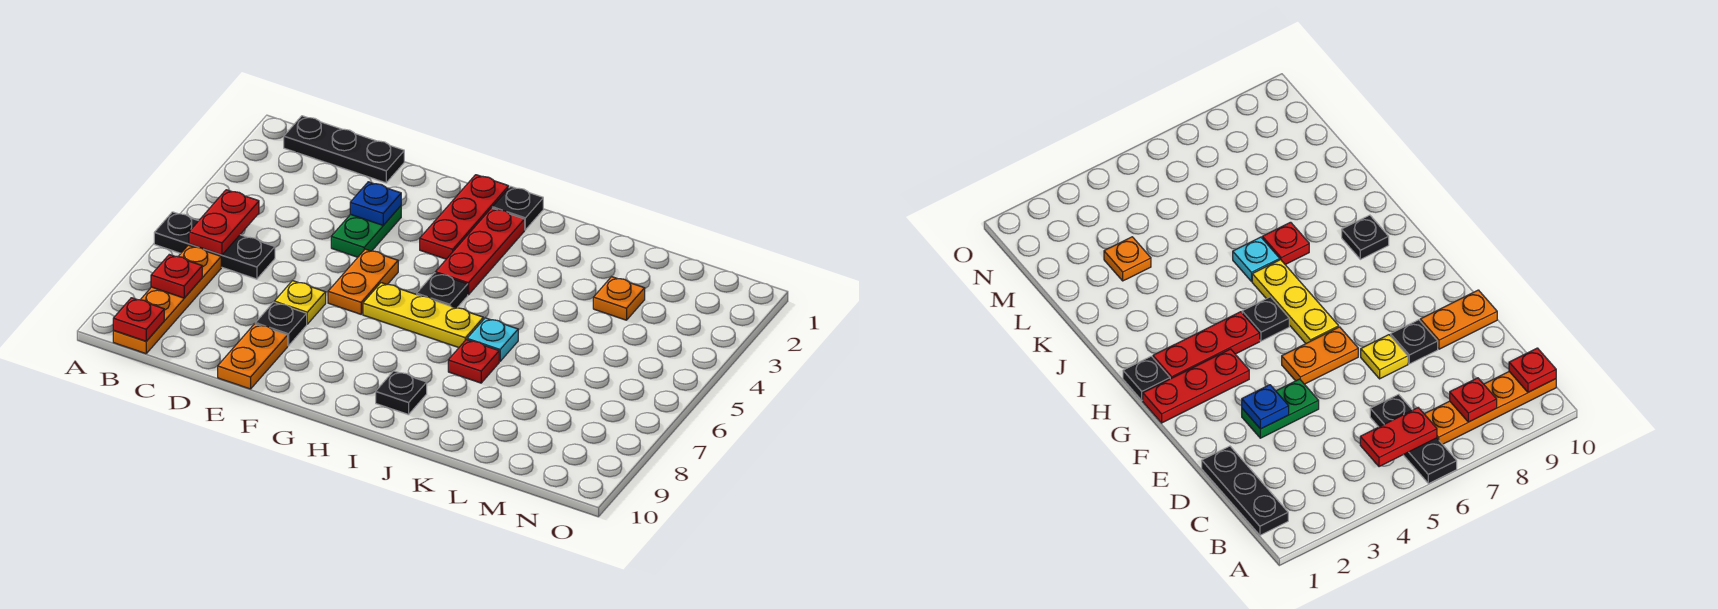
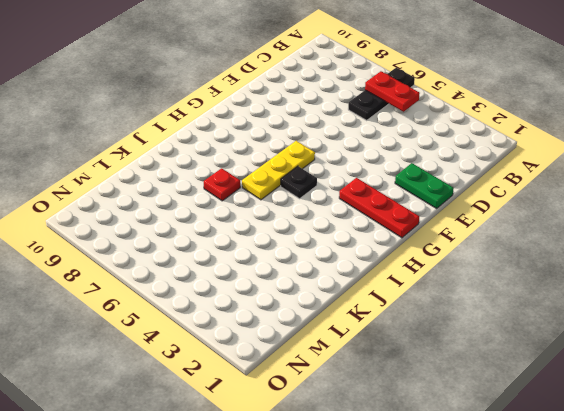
green 1x2 plate [395,163,454,208] -> green 1x2 plate moved to [331,206,401,257]
none -> black 1x3 plate [284,116,404,183]
none -> orange 1x4 plate [113,245,221,354]
none -> yellow 1x1 plate [274,281,326,324]

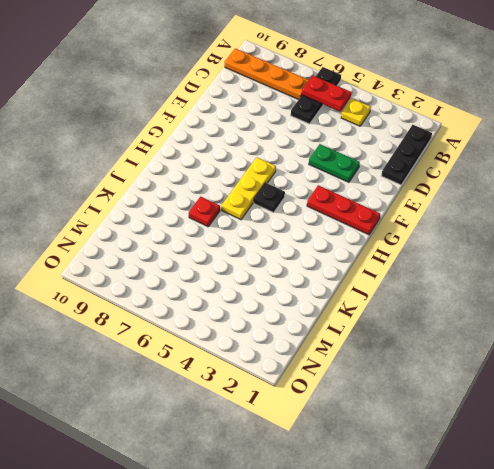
yellow 1x1 plate [341,99,371,126] -> yellow 1x1 plate moved to [274,281,326,324]
none -> black 1x1 plate [255,302,307,346]
none -> orange 1x2 plate [218,324,288,389]
none -> orange 1x2 plate [328,249,398,314]

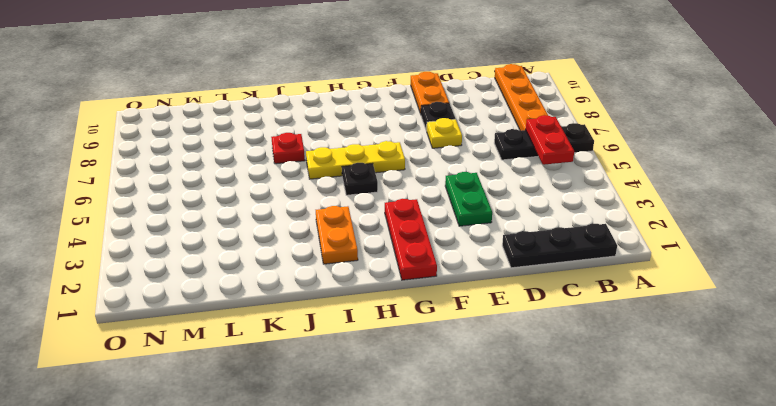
orange 1x2 plate [316,206,358,264] -> orange 1x2 plate moved to [328,249,398,314]
none -> black 1x1 plate [492,186,543,230]
none -> red 1x3 plate [436,208,525,295]
none -> black 1x1 plate [376,371,427,415]

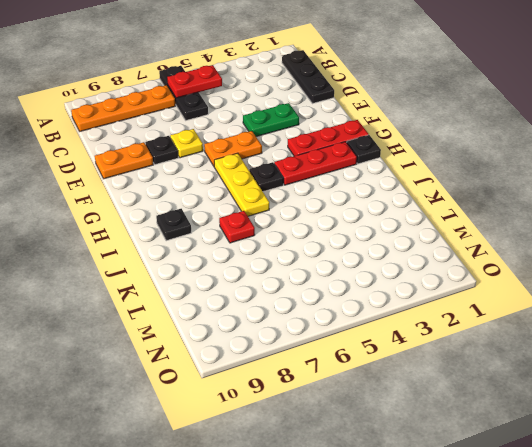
none -> cyan 1x1 plate [467,318,518,361]
none -> orange 1x1 plate [593,277,645,320]
none -> red 1x1 plate [151,255,202,298]

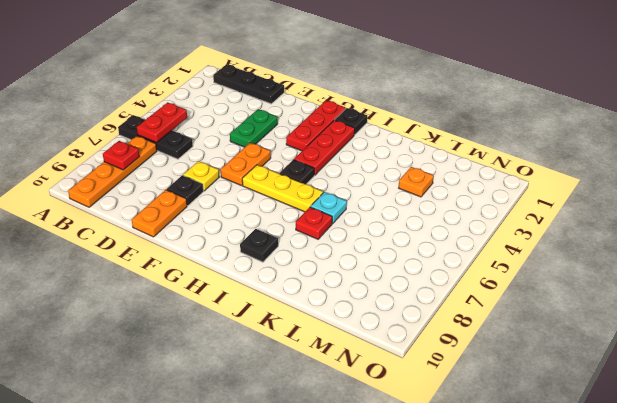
none -> red 1x1 plate [113,298,164,341]
none -> blue 1x1 plate [350,182,401,225]

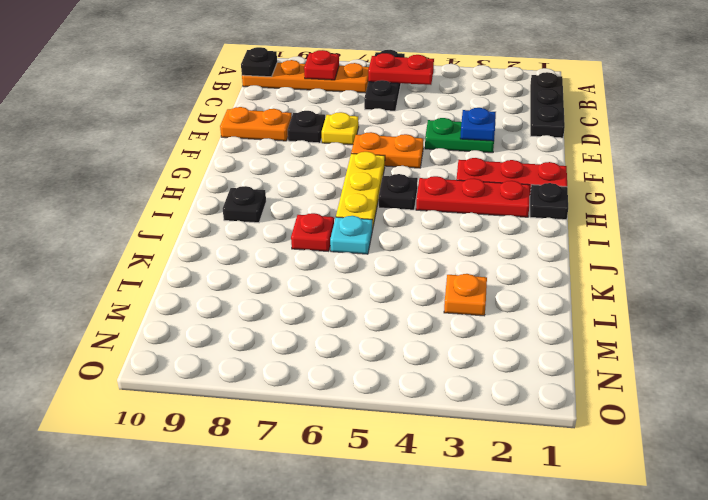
black 1x1 plate [241,47,277,77] -> red 1x1 plate [113,298,164,341]

